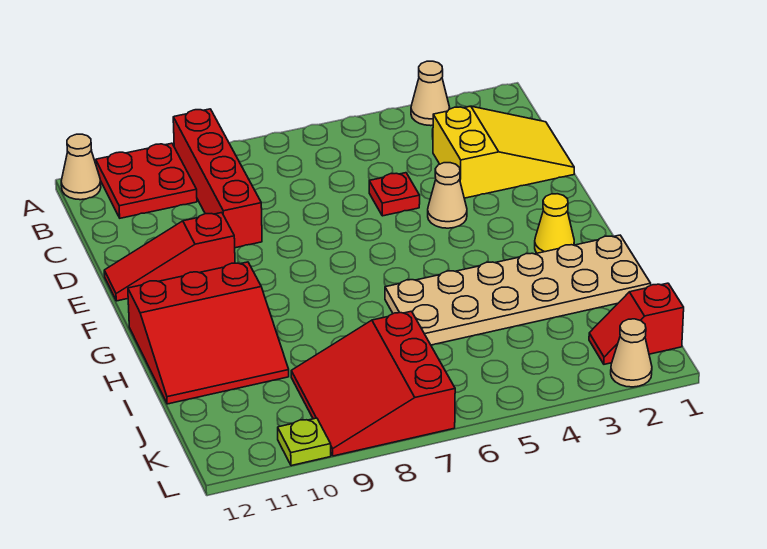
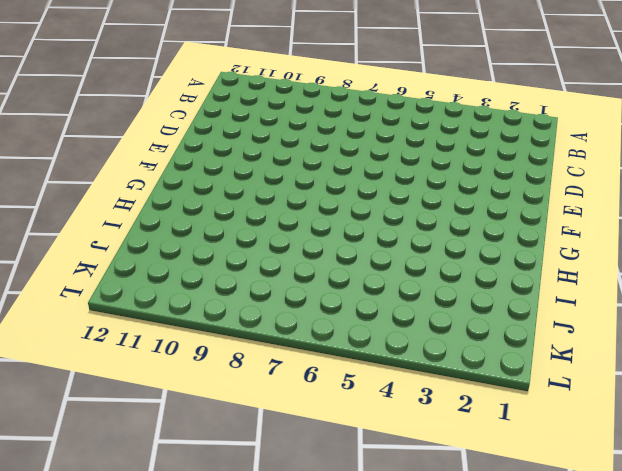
none -> tan 1x1 cone [411,61,450,126]
none -> red 1x4 brick [173,109,262,248]
none -> red 2x2 plate [96,143,197,218]

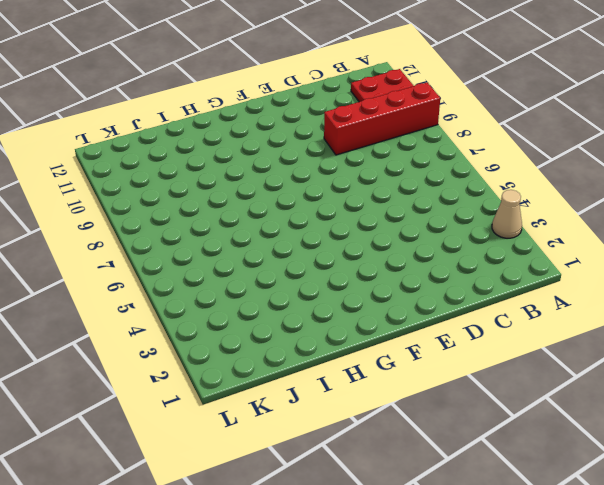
none -> tan 1x1 cone [61,134,101,200]
none -> yellow 2x3 slope [433,106,574,198]
none -> red 1x1 plate [369,173,420,216]

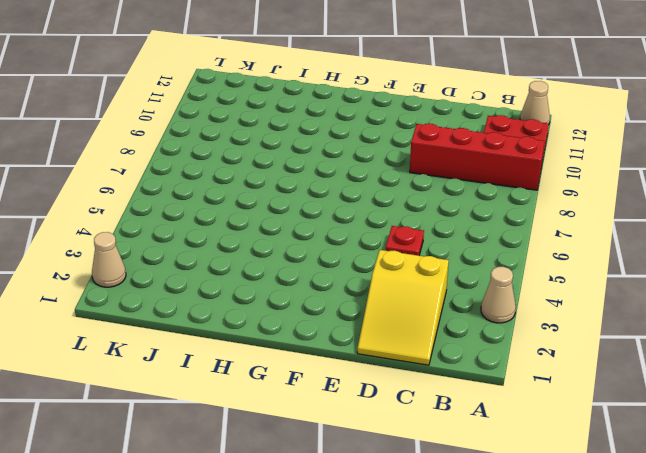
none -> tan 1x1 cone [428,163,467,228]
none -> red 1x3 slope [104,213,235,301]
none -> yellow 1x1 cone [535,194,574,253]

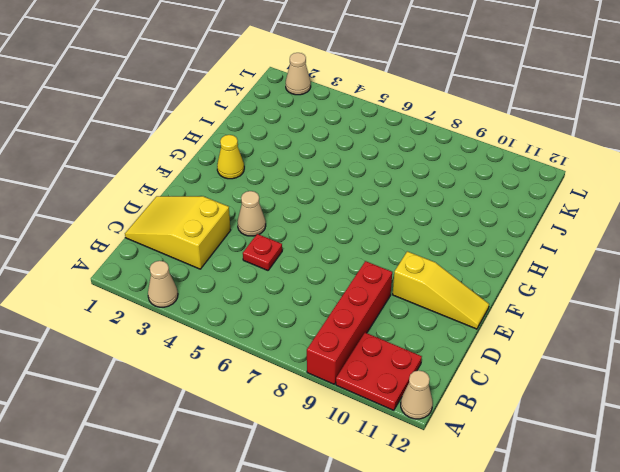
yellow 1x3 slope [393,251,489,329] -> red 1x3 slope [104,213,235,301]
none -> red 3x3 slope [128,262,289,404]
none -> tan 2x6 plate [385,235,651,345]
none -> red 3x3 slope [291,311,455,456]

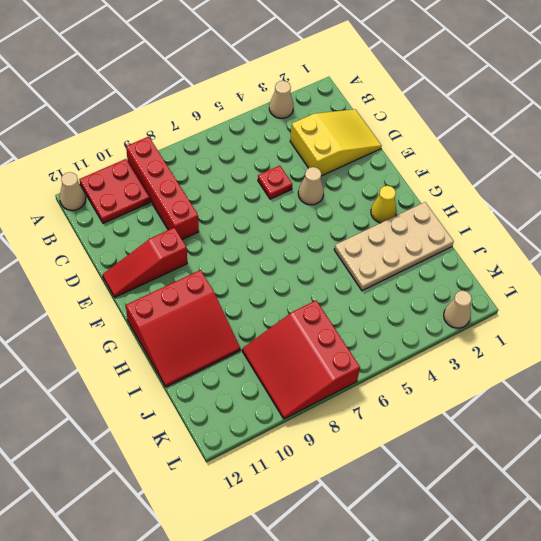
tan 2x4 plate [334,202,454,291] -> tan 2x6 plate [385,235,651,345]
none -> red 1x2 slope [589,283,684,364]
none -> lime 1x1 plate [278,418,331,466]

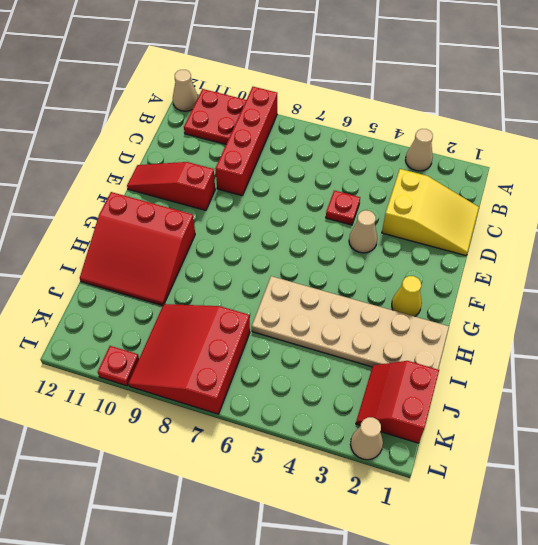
red 2x2 slope [356,361,439,443] -> red 1x2 slope [589,283,684,364]
red 1x1 plate [98,346,139,386] -> lime 1x1 plate [278,418,331,466]

